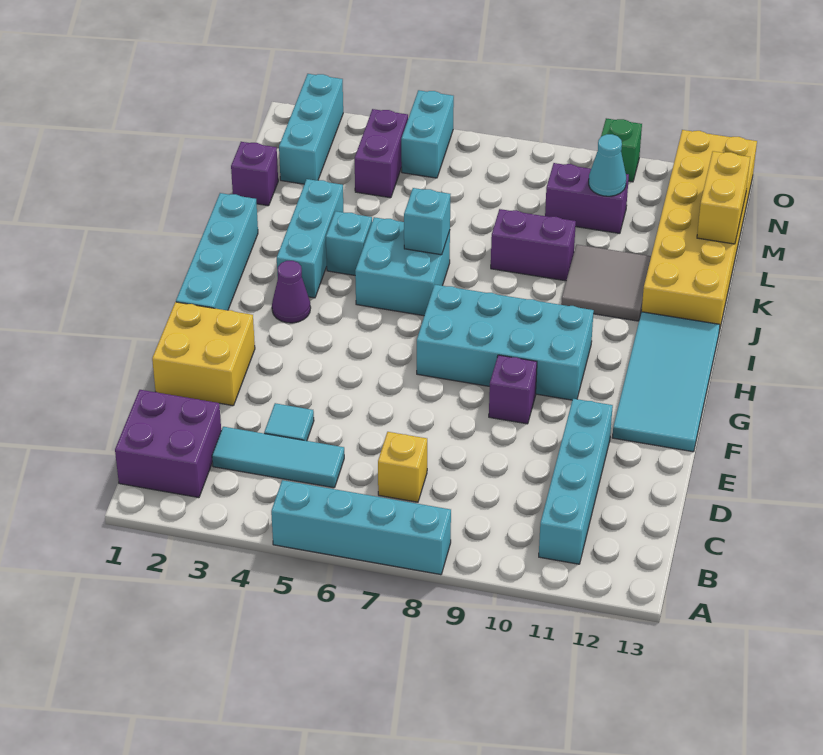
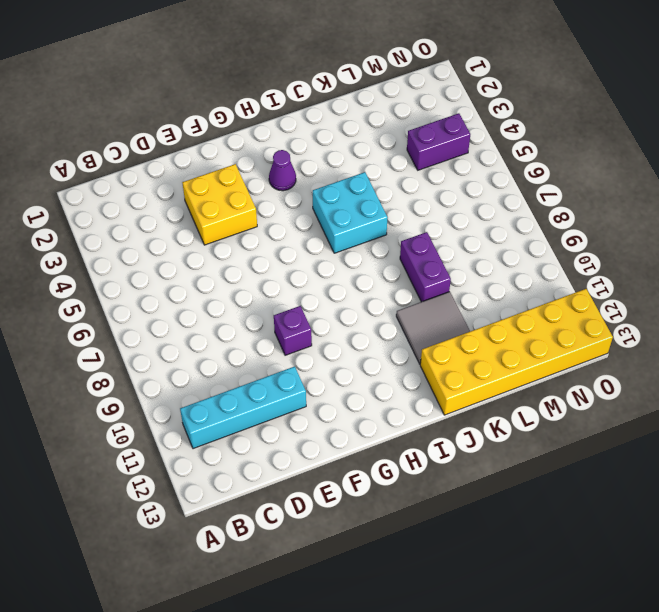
yellow 2x2 brick [182,164,257,245] -> yellow 2x2 brick moved to [152,302,255,406]
none -> cyan 1x4 brick [271,480,451,575]
none -> purple 2x2 brick [115,390,221,498]
none -> cyan 1x3 tile [212,427,344,488]

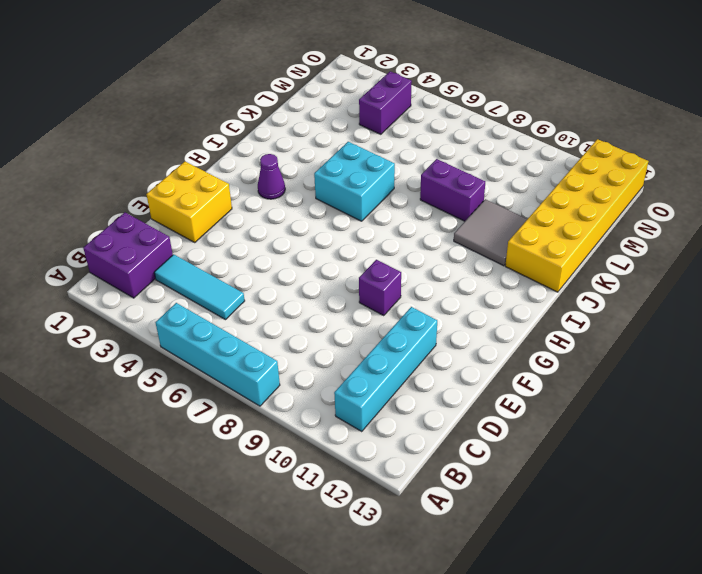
none -> yellow 1x1 brick [378,432,427,502]
none -> cyan 1x1 tile [264,403,314,441]
none -> cyan 2x4 tile [612,312,720,452]

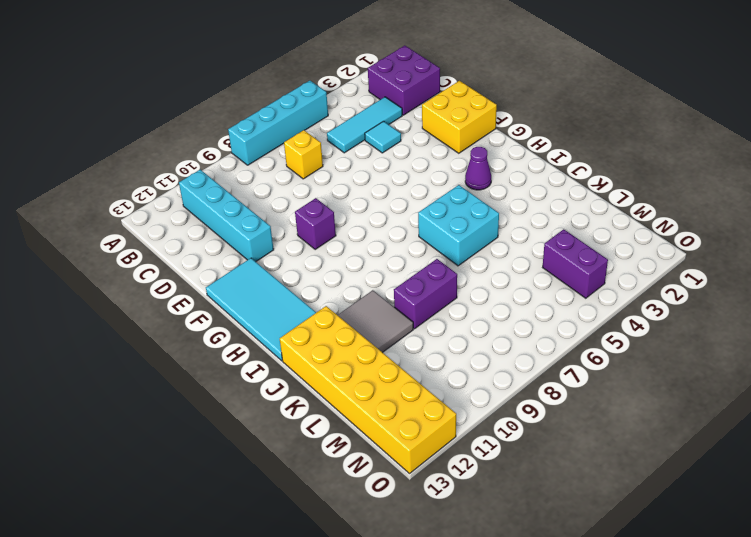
none -> cyan 1x4 brick [176,193,258,310]
none -> cyan 2x4 brick [417,285,594,400]
none -> cyan 1x3 brick [277,179,343,298]

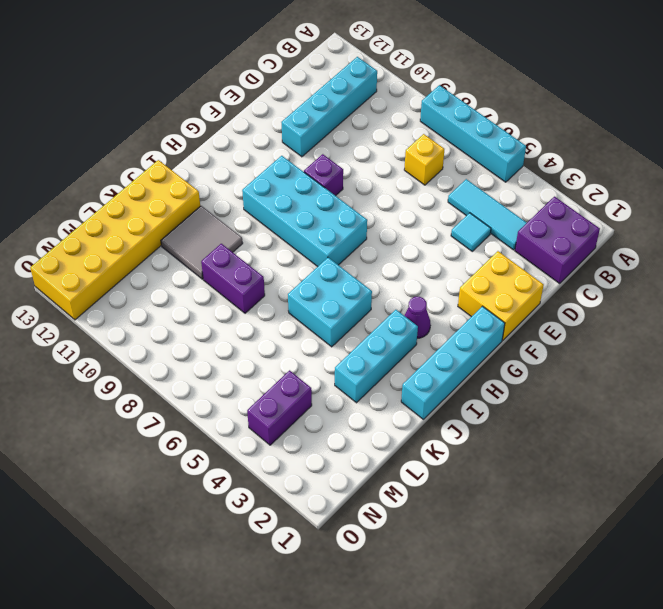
none -> cyan 2x4 tile [612,312,720,452]
none -> cyan 1x1 brick [326,211,372,275]
none -> purple 1x1 brick [231,142,278,206]

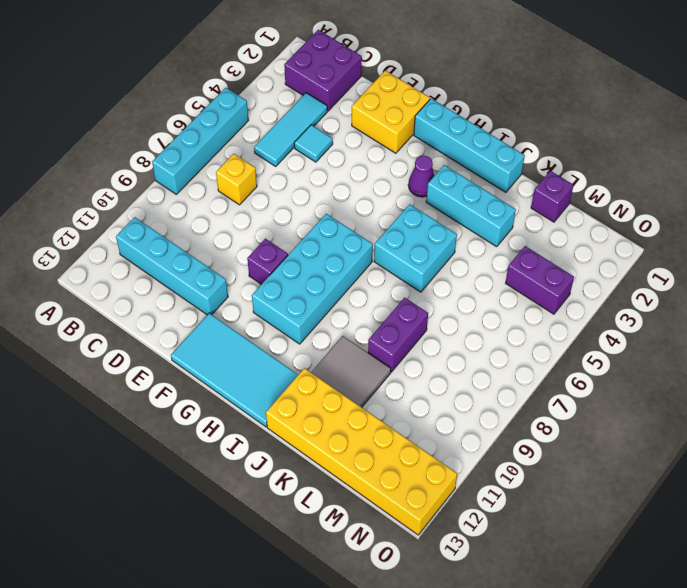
none -> cyan 1x1 brick [326,211,372,275]
none -> cyan 1x3 brick [279,74,343,184]
none -> purple 1x2 brick [545,163,629,233]

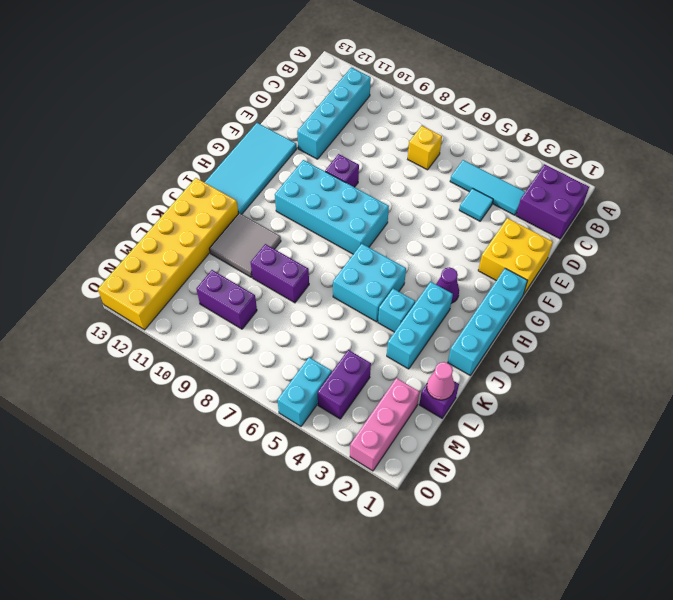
pink 1x1 cone [427,362,455,400] -> none
pink 1x3 brick [350,378,420,471] -> cyan 1x3 brick [279,74,343,184]
none -> cyan 1x4 brick [271,480,451,575]
none -> green 1x1 brick [601,118,642,182]
none -> cyan 1x1 brick [404,188,450,255]

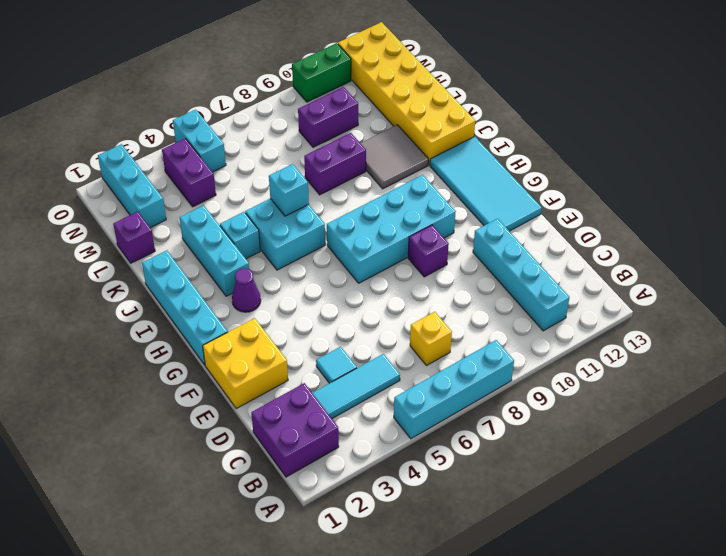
green 1x2 brick [292,43,351,102] -> green 1x1 brick [601,118,642,182]
none -> yellow 1x2 brick [697,151,750,244]
none -> cyan 1x1 cone [589,134,626,196]

